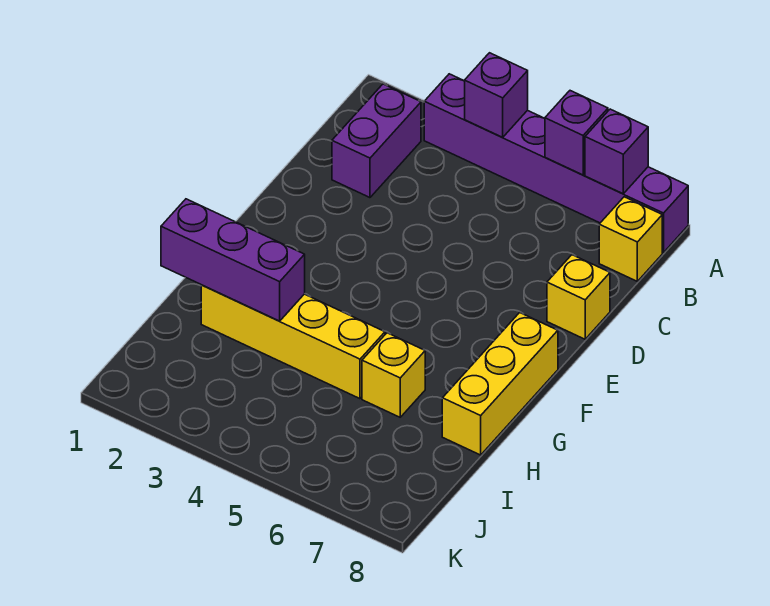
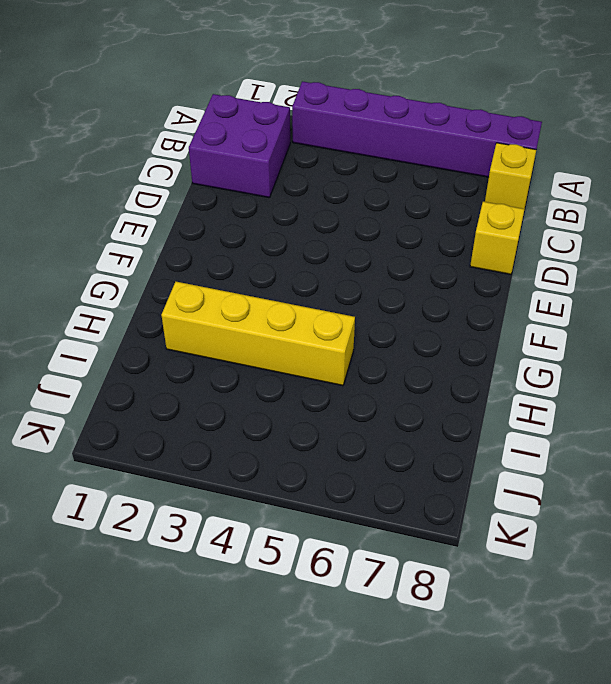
purple 2x2 brick [189,94,290,198] -> purple 1x2 brick [332,84,421,198]
none -> yellow 1x3 brick [442,313,558,455]
none -> yellow 1x1 brick [362,333,425,417]

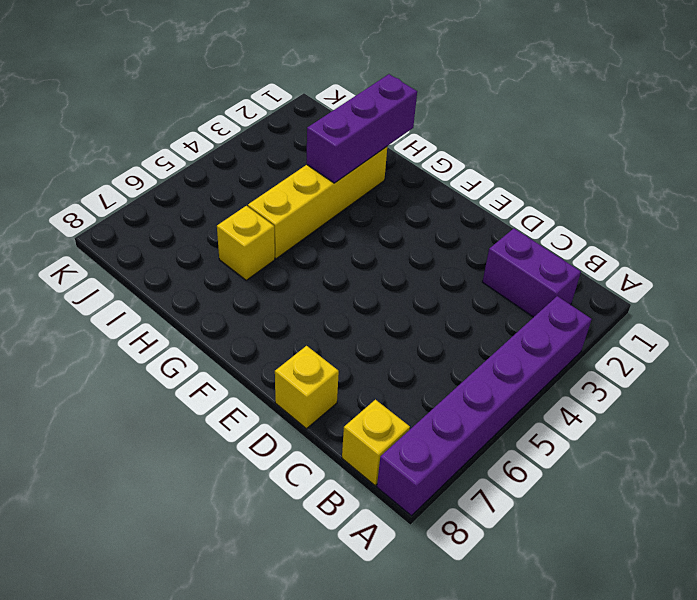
none -> yellow 1x3 brick [442,313,558,455]
none -> purple 1x1 brick [465,53,528,137]

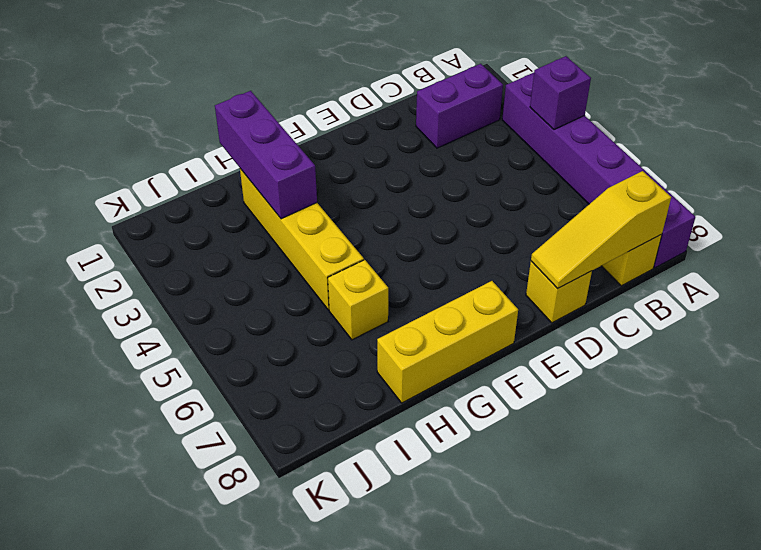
yellow 1x3 slope [531,171,671,289] -> none
none -> purple 1x1 brick [545,91,608,175]
none -> purple 1x1 brick [585,109,648,194]

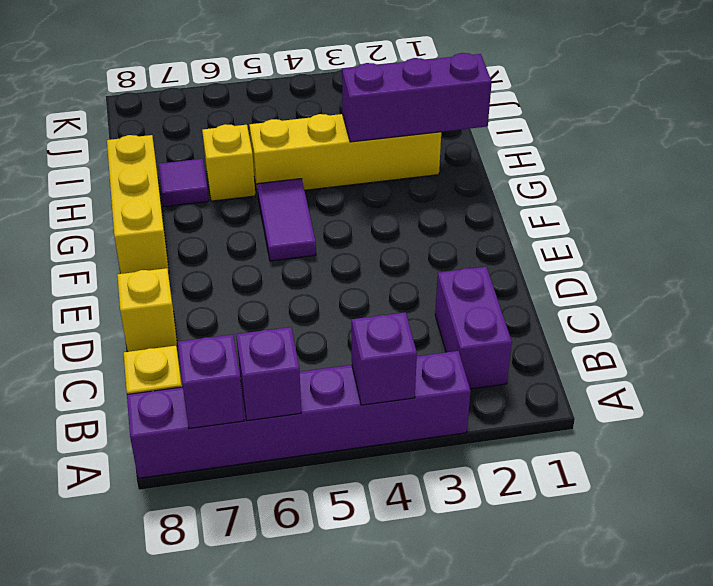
purple 1x2 tile [257,179,316,261] -> none
purple 1x1 tile [159,159,209,207] -> none

